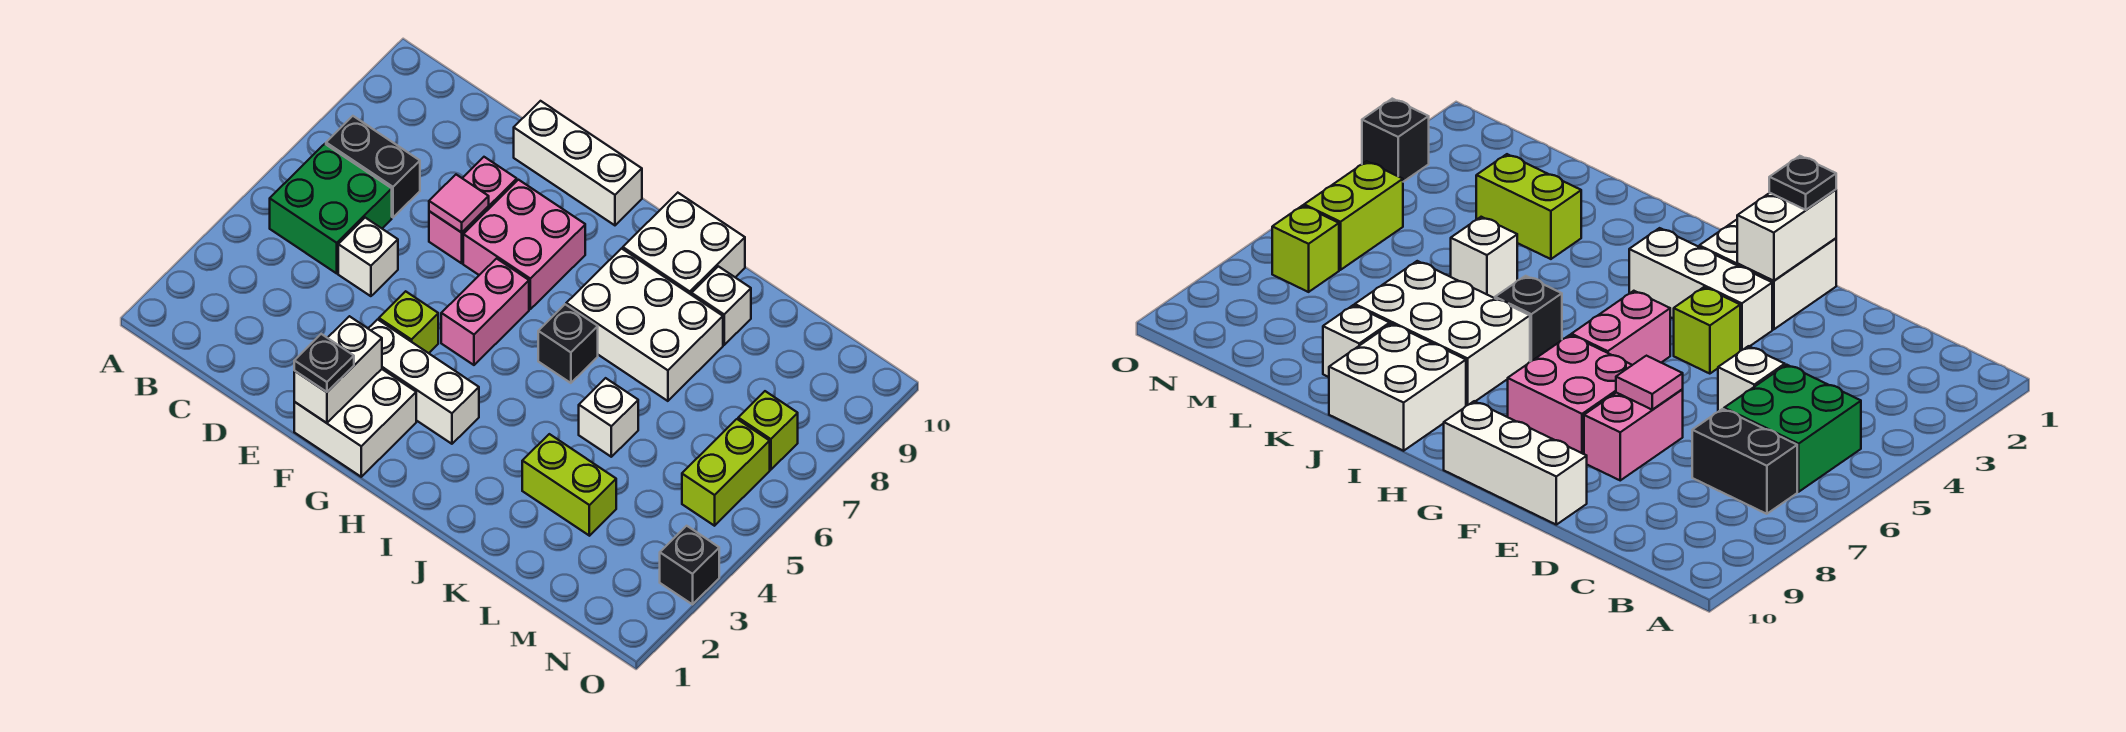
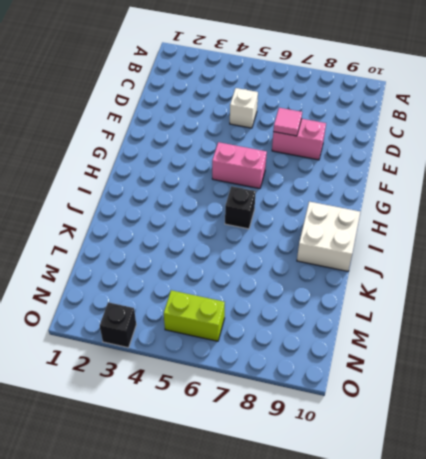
none -> green 2x2 brick [270,144,392,273]
none -> black 1x2 brick [326,116,420,217]
none -> white 1x3 brick [514,101,642,225]

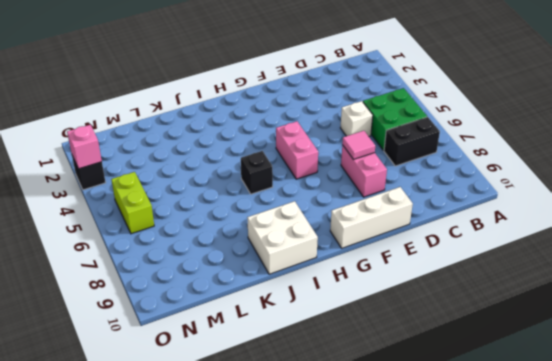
pink 1x1 brick [67,125,102,169] -> none
none -> white 2x2 brick [294,369,416,477]
none -> white 1x3 brick [368,319,479,444]
none -> lime 1x1 brick [379,291,438,353]

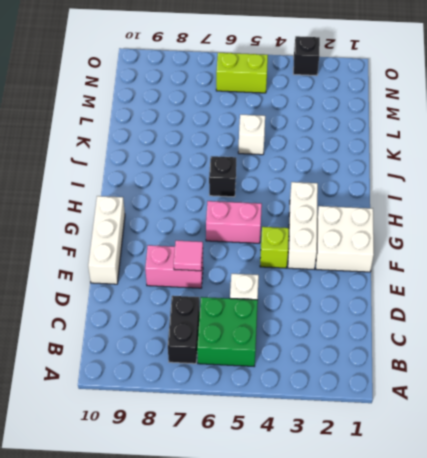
none -> pink 2x2 brick [463,180,585,309]
none -> white 2x3 brick [566,249,723,401]
none -> white 2x2 brick [623,193,745,295]

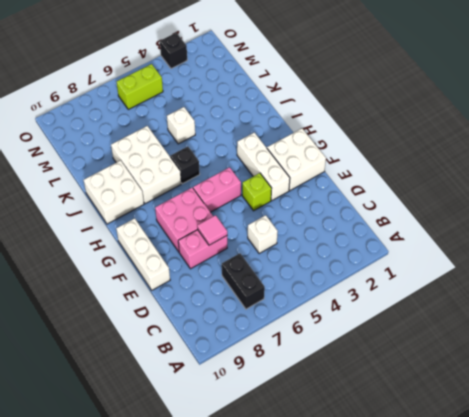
none -> green 2x2 brick [270,144,392,273]
none -> lime 1x2 brick [522,434,616,536]
none -> white 1x1 brick [692,266,751,345]

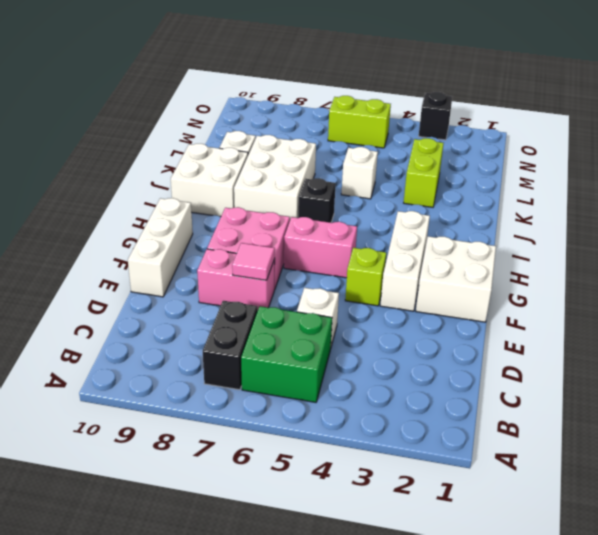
none -> lime 1x1 brick [738,391,798,470]
none -> white 1x2 brick [294,316,382,423]
none -> black 1x1 plate [294,334,354,392]

